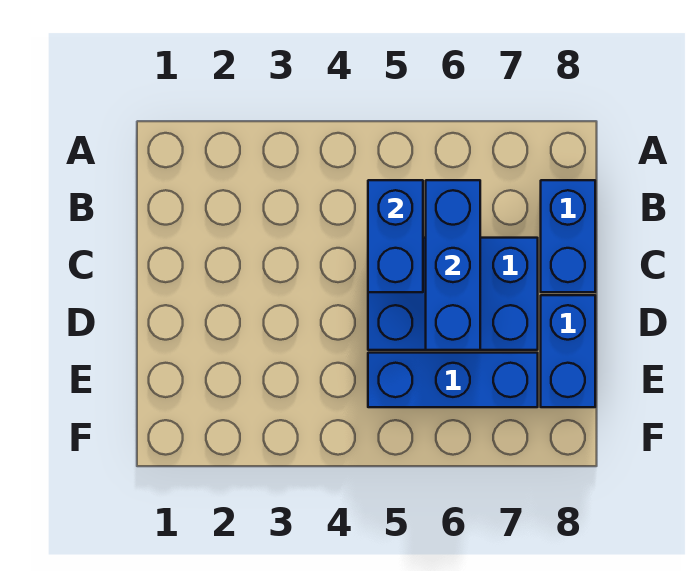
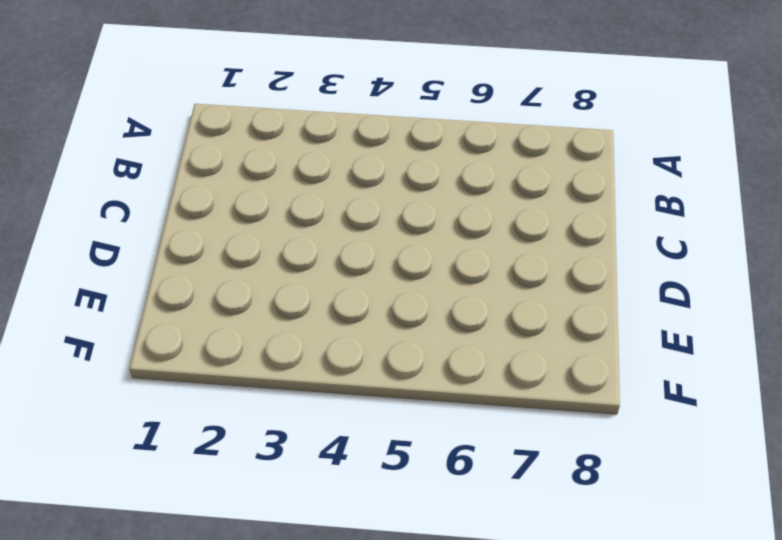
none -> blue 1x2 brick [541,180,595,292]
none -> blue 2x3 brick [368,238,538,350]

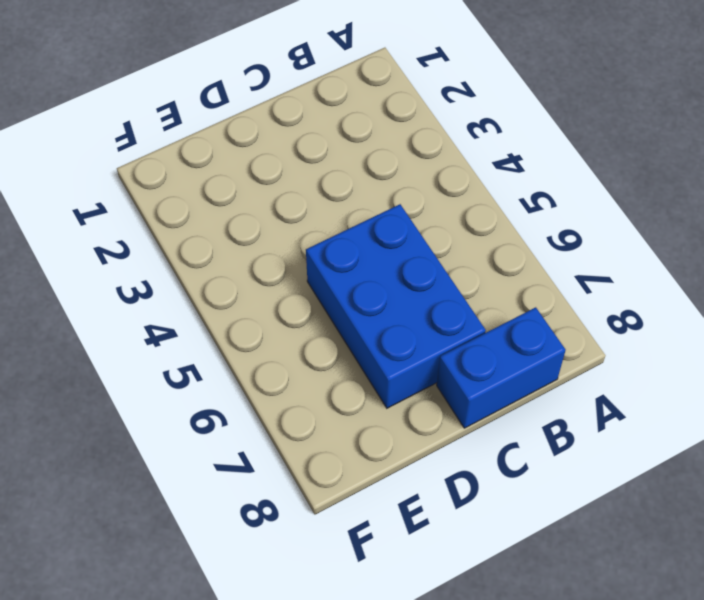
none -> blue 1x2 brick [541,295,595,407]
none -> blue 1x3 brick [368,353,538,407]

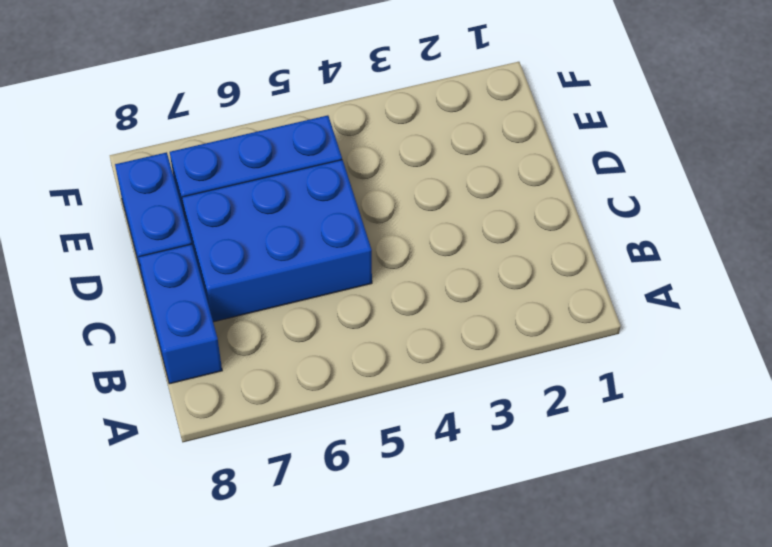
none -> blue 1x2 brick [368,180,423,292]
none -> blue 1x3 brick [426,180,480,350]

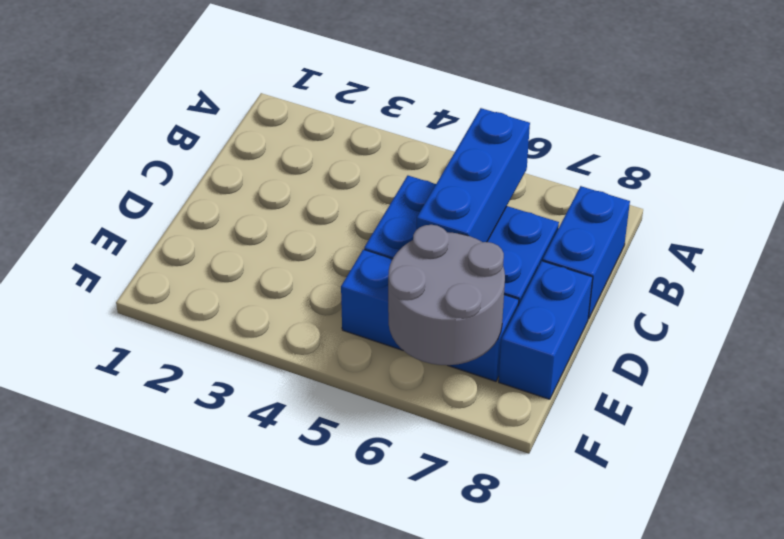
grey 2x2 round brick [388,225,505,365] -> none
none -> blue 1x2 brick [368,180,423,292]

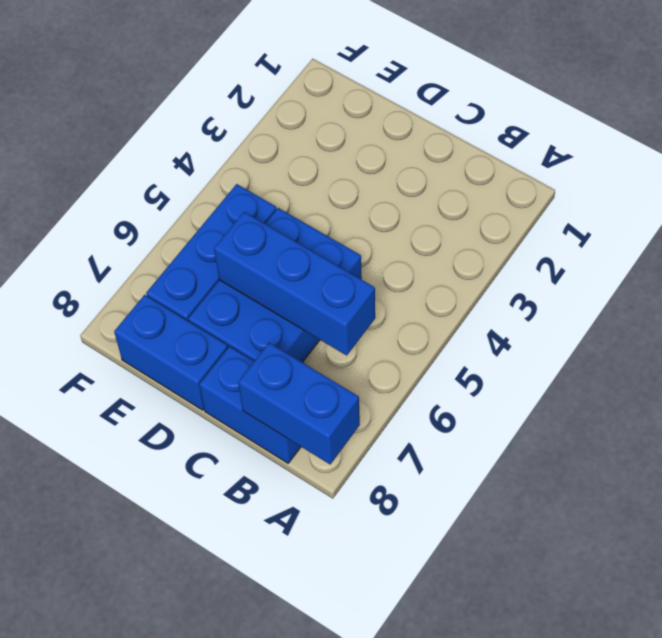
blue 1x2 brick [238,343,360,464] -> blue 1x2 brick moved to [368,180,423,292]

